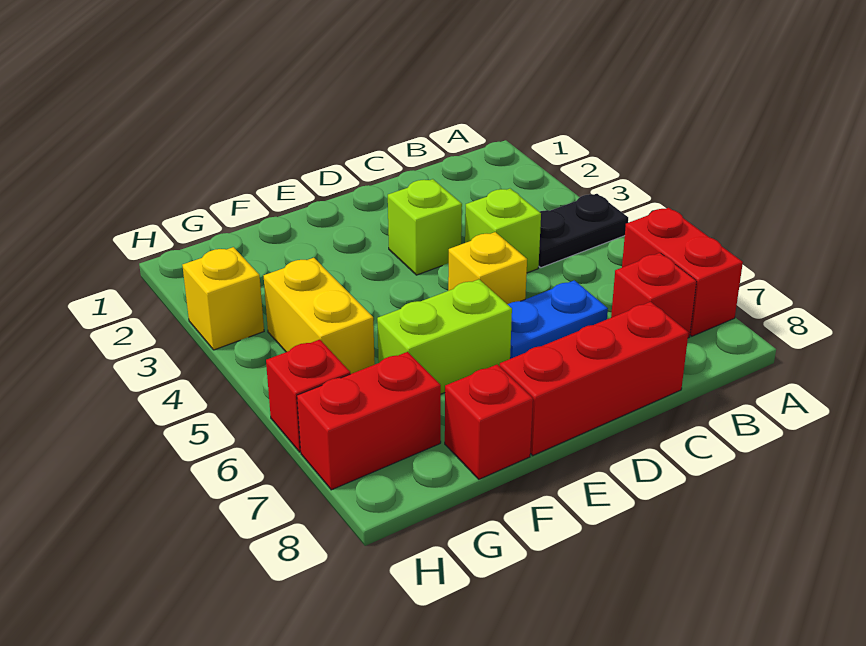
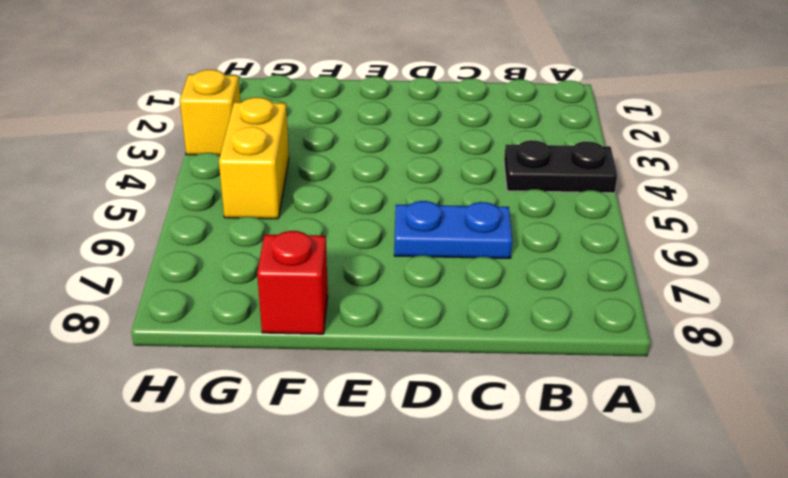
none -> red 1x2 brick [622,208,743,336]
none -> red 1x1 brick [611,253,697,338]
none -> lime 1x1 brick [465,189,541,273]

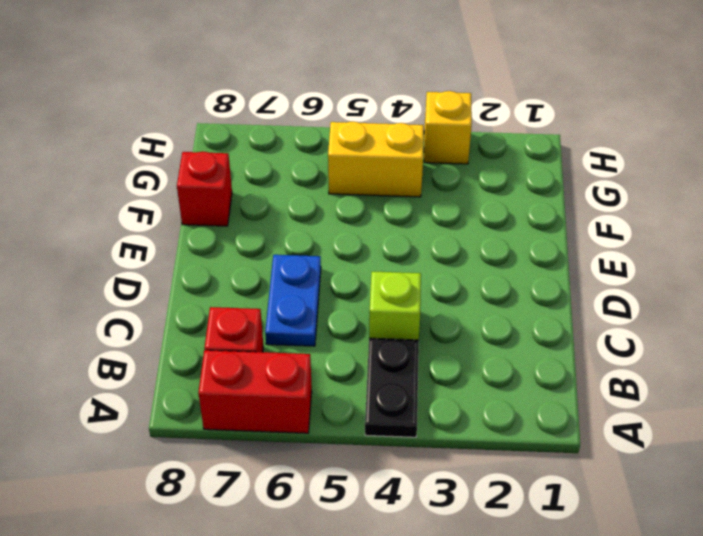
none -> red 1x3 brick [500,302,688,455]
none -> lime 1x1 brick [388,179,462,275]
none -> yellow 1x1 brick [448,232,527,304]

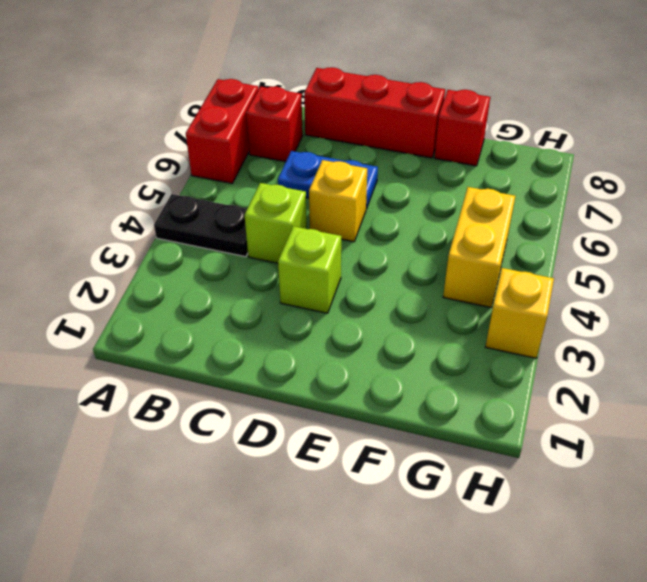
none -> lime 1x2 brick [377,279,512,394]
none -> red 1x2 brick [297,352,441,490]
none -> red 1x1 brick [266,340,350,452]

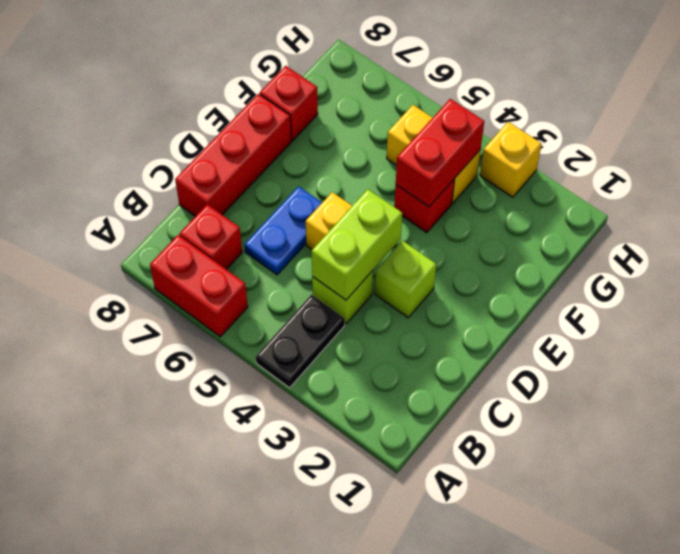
lime 1x2 brick [312,189,402,300] -> lime 1x2 brick moved to [377,279,512,394]
red 1x1 brick [394,180,454,232] -> red 1x1 brick moved to [266,340,350,452]
red 1x2 brick [396,99,484,207] -> red 1x2 brick moved to [297,352,441,490]

